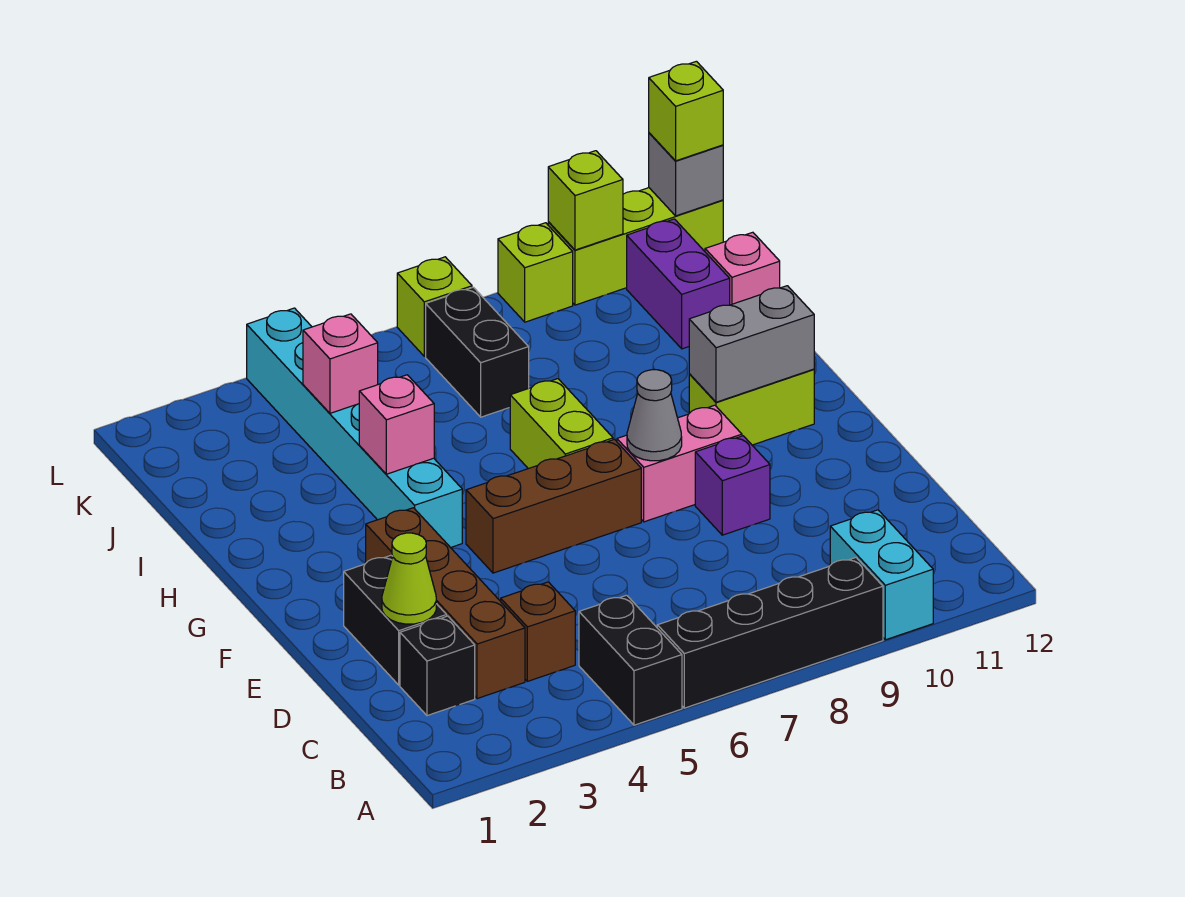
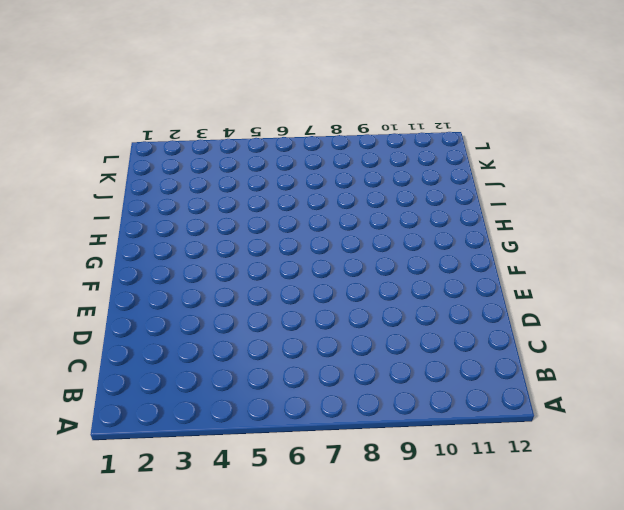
none -> black 1x2 brick [579,595,682,725]
none -> black 1x4 brick [657,558,883,708]
none -> cyan 1x2 brick [830,510,933,640]

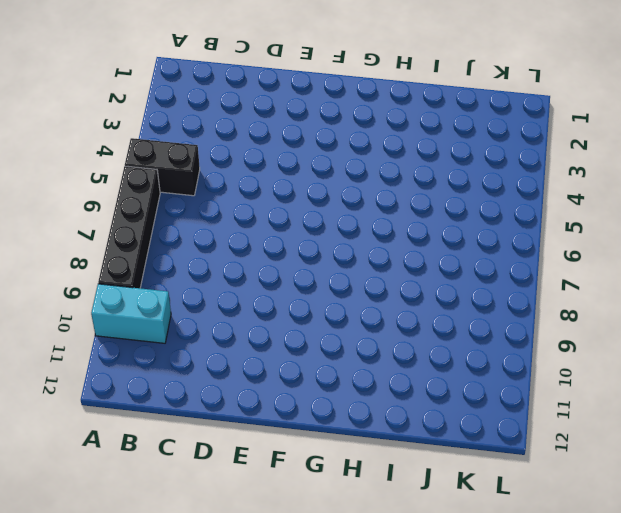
none -> black 1x1 brick [400,616,475,716]
none -> brown 1x4 brick [366,508,525,699]
none -> brown 1x1 brick [501,582,575,681]

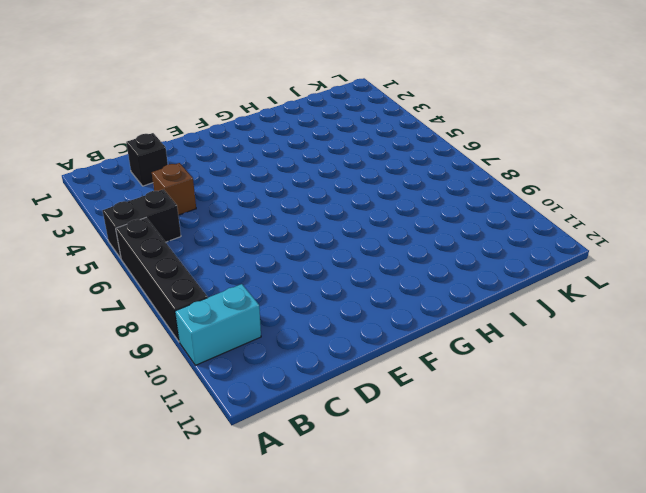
none -> brown 1x4 brick [366,508,525,699]
none -> black 1x2 brick [344,555,447,685]
none -> purple 1x1 brick [695,436,770,535]

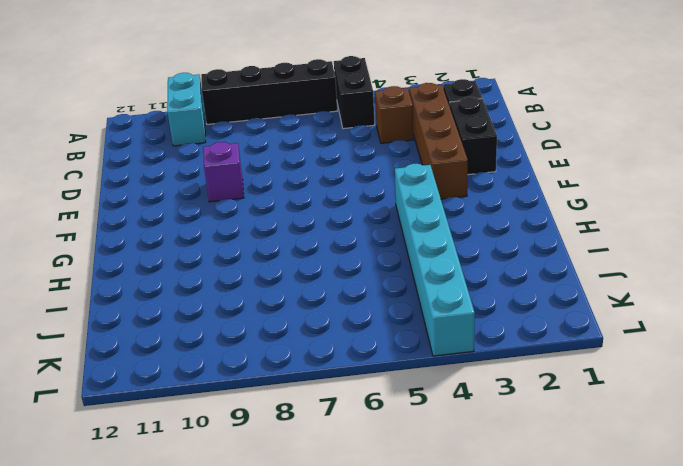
none -> brown 1x3 brick [466,439,641,573]
none -> pink 1x2 brick [617,405,742,522]
none -> lime 1x2 brick [510,379,613,469]

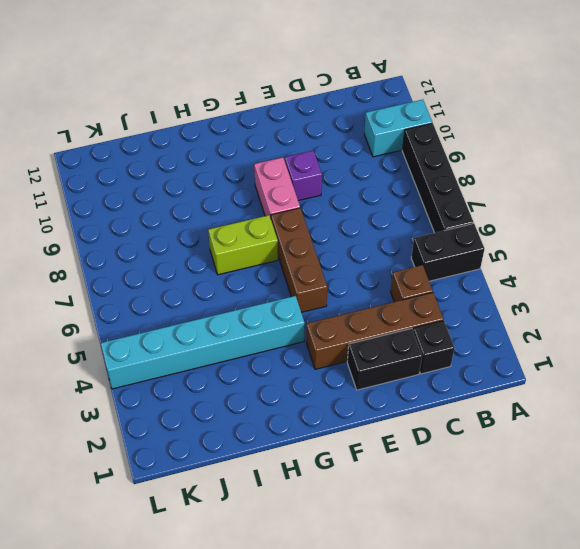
none -> lime 1x2 brick [689,369,814,445]
none -> black 1x2 brick [426,287,529,417]
none -> purple 1x2 brick [627,219,730,349]

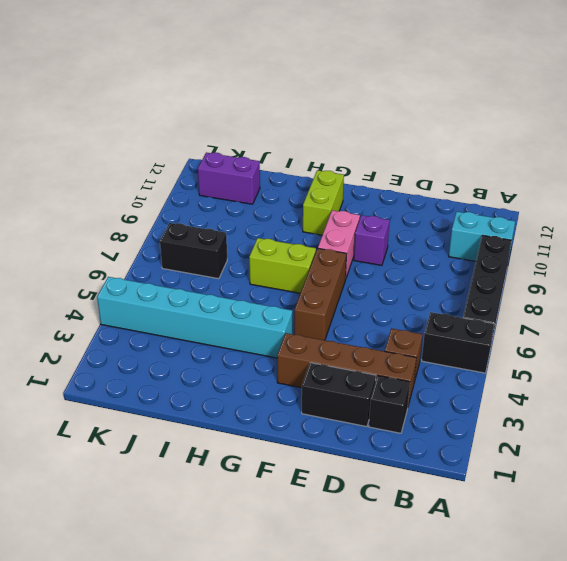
none -> pink 1x1 brick [705,232,780,305]
none -> lime 1x1 brick [397,257,472,356]
none -> lime 1x1 brick [498,223,573,322]

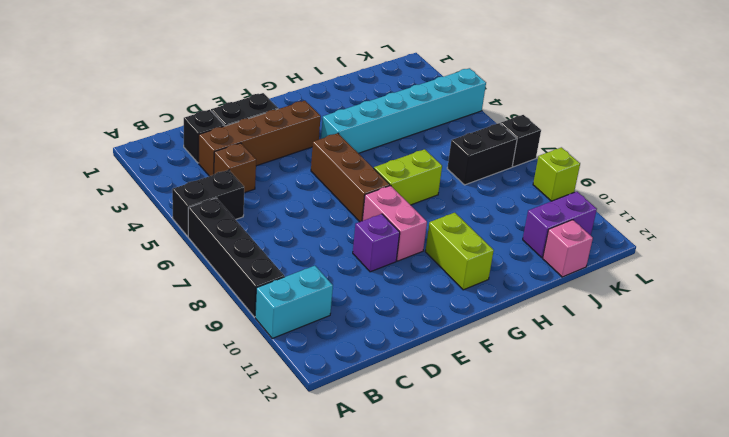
black 1x1 brick [500,115,541,167] -> lime 1x1 brick [397,257,472,356]
none -> lime 1x3 brick [548,188,723,305]
none -> lime 1x1 cone [382,533,436,624]
none -> grey 1x1 cone [627,370,682,461]

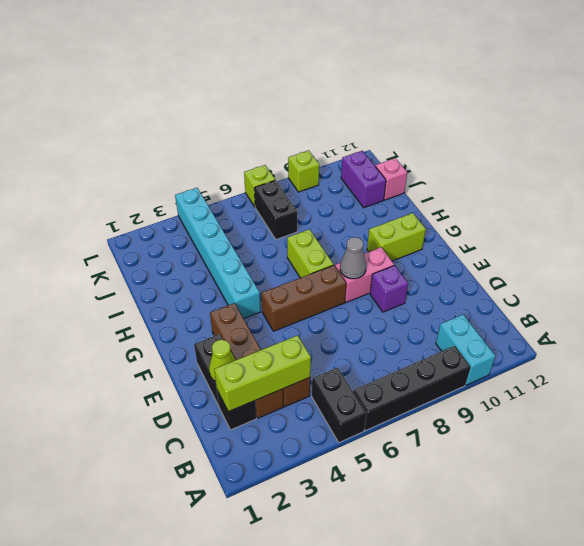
lime 1x3 brick [214,335,311,412] -> lime 1x3 brick moved to [548,188,723,305]
none -> grey 1x2 brick [689,286,814,402]
none -> pink 1x1 brick [359,375,434,474]
none -> pink 1x1 brick [303,314,378,413]

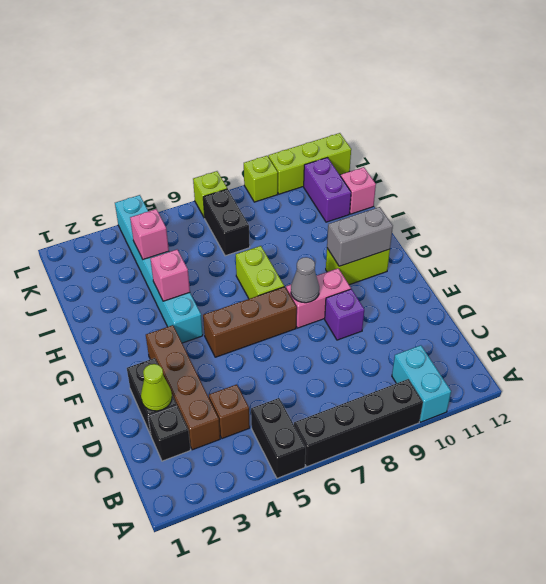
none -> lime 1x1 brick [548,151,623,250]
none -> grey 1x1 brick [649,133,723,216]
none -> lime 1x1 brick [649,61,723,161]

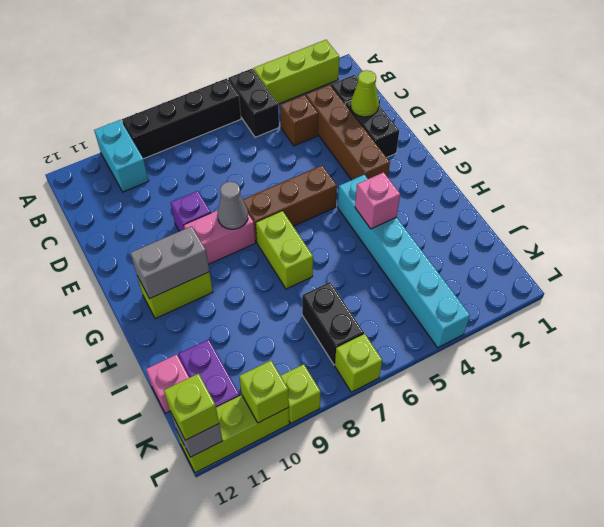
lime 1x3 brick [254,40,339,104] -> none
none -> pink 1x1 brick [303,314,378,413]

